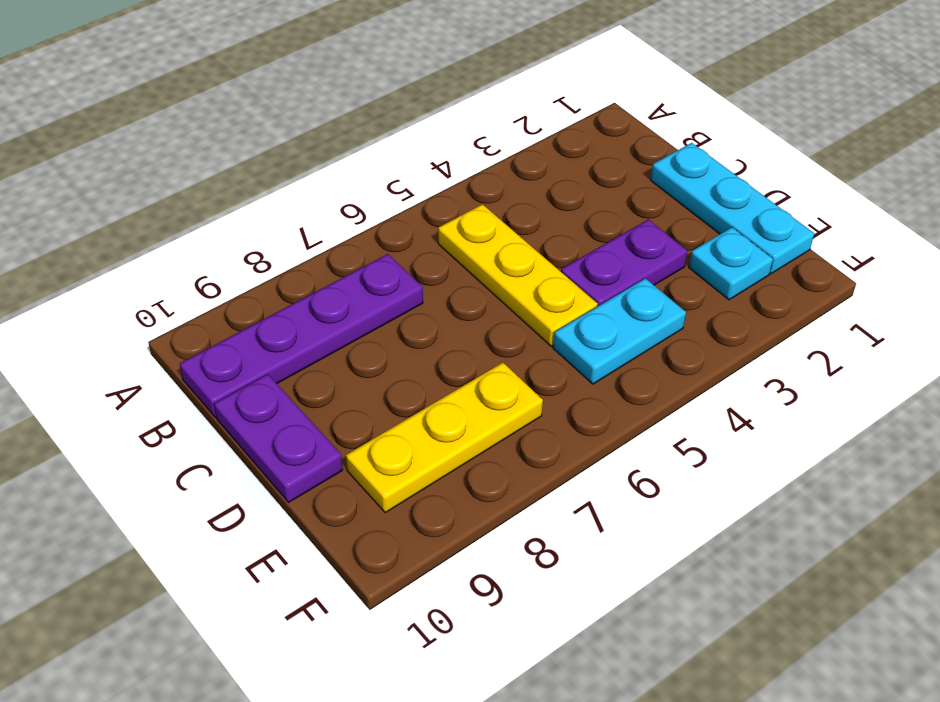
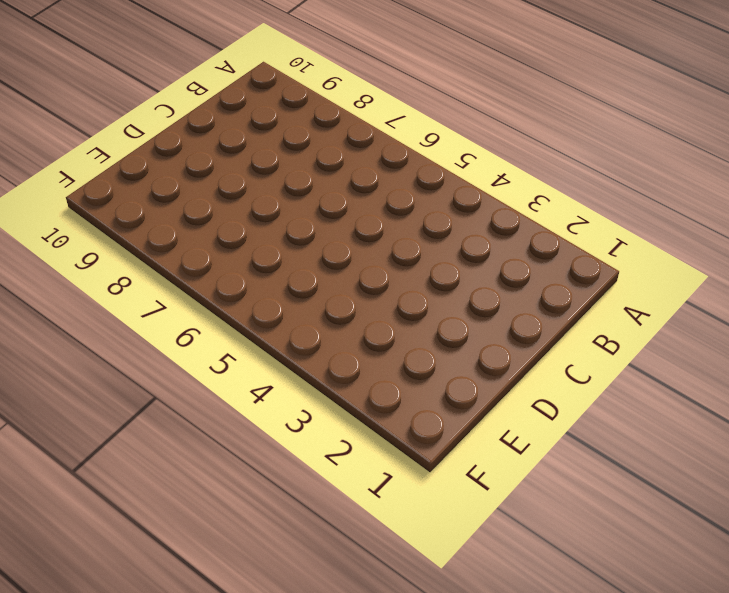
none -> yellow 1x3 plate [438,204,598,346]
none -> purple 1x4 plate [180,254,423,417]

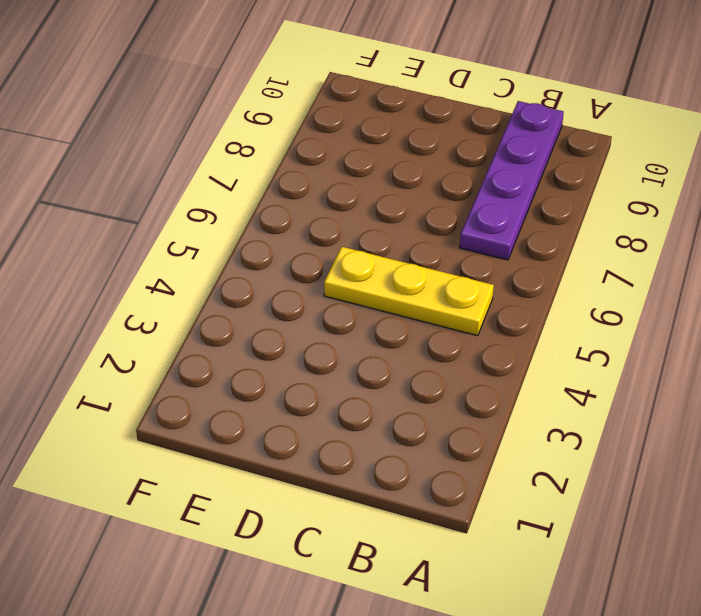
none -> cyan 1x3 plate [651,143,814,274]
none -> purple 1x2 plate [214,374,343,502]

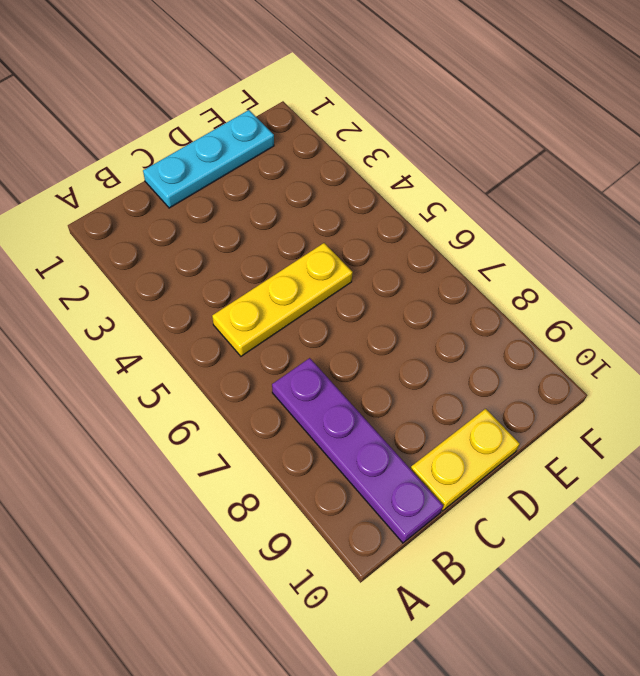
yellow 1x2 plate [411,409,520,511] -> purple 1x2 plate [214,374,343,502]
none -> purple 1x2 plate [561,220,687,306]
none -> cyan 1x1 plate [689,227,773,300]

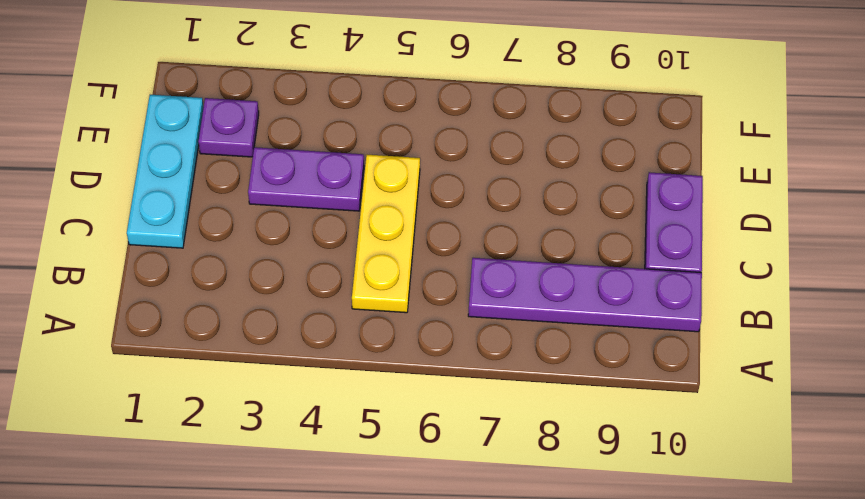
purple 1x1 plate [198,98,259,157] -> cyan 1x1 plate [689,227,773,300]
none -> cyan 1x2 plate [553,278,686,384]
none -> yellow 1x3 plate [346,363,543,513]

